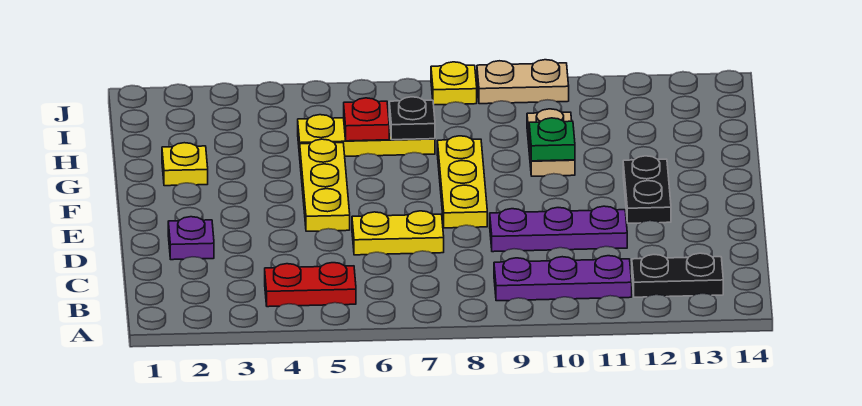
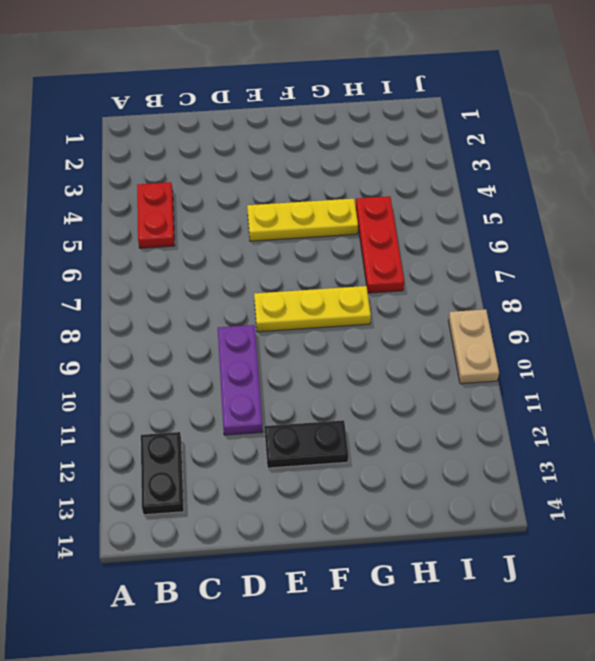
red 1x3 plate [356,196,404,293] -> yellow 1x3 plate [298,115,435,156]
none -> purple 1x3 plate [494,256,632,301]
none -> purple 1x1 plate [168,217,214,260]
none -> yellow 1x2 plate [352,211,444,255]

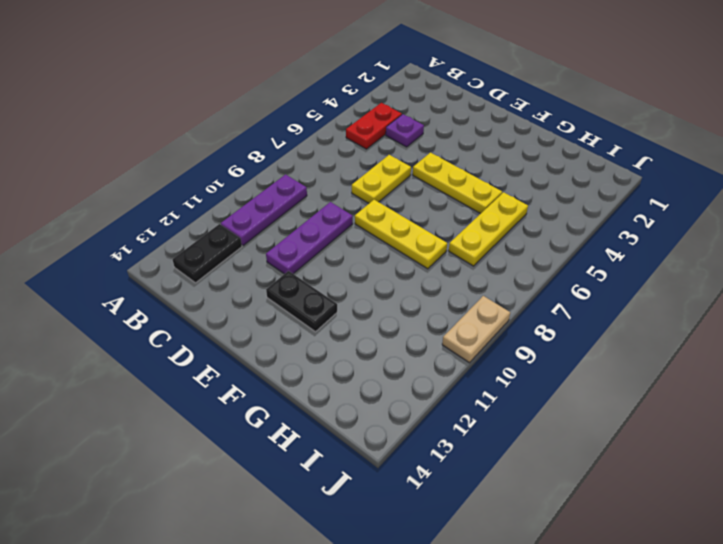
purple 1x1 plate [386,114,424,147] -> purple 1x1 plate moved to [168,217,214,260]
none -> yellow 1x1 plate [162,143,208,186]
none -> tan 1x2 plate [527,109,575,176]
none -> yellow 1x1 plate [431,62,477,105]

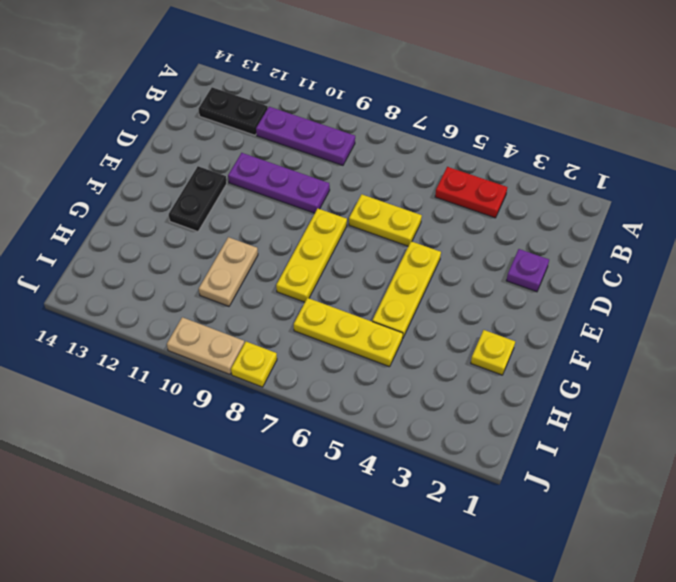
none -> green 1x1 plate [529,118,575,161]
none -> red 1x1 plate [344,98,389,141]
none -> black 1x1 plate [389,97,435,140]

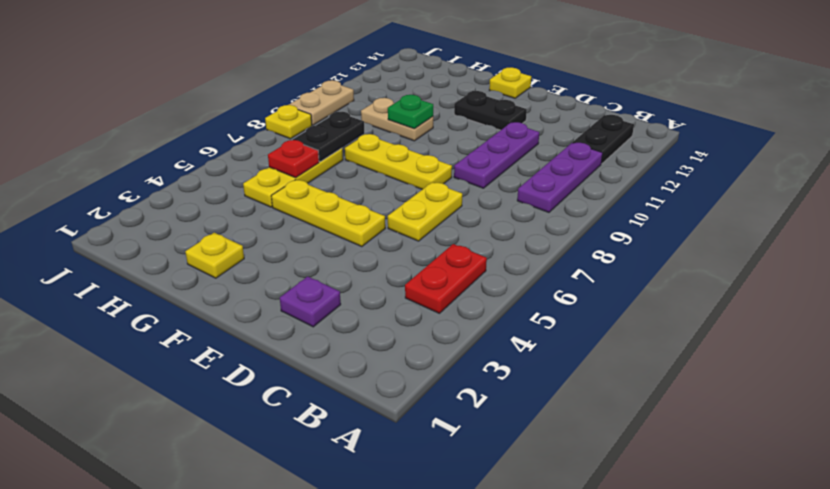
yellow 1x1 plate [489,67,531,98] -> none
black 1x2 plate [293,112,364,162] -> black 1x1 plate [389,97,435,140]

